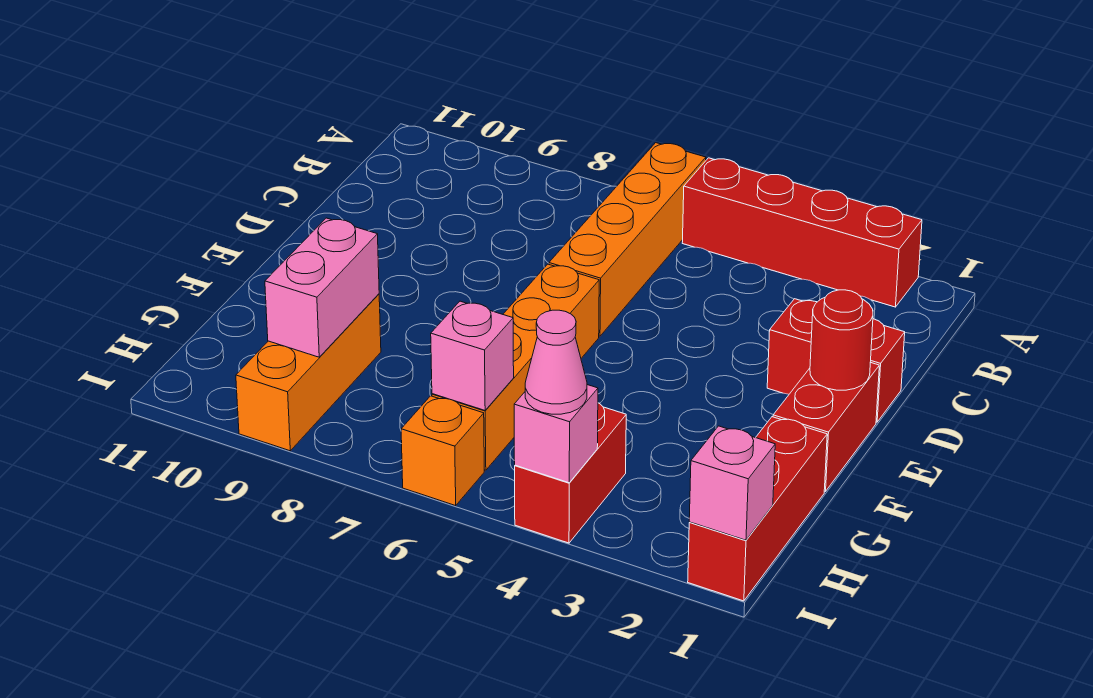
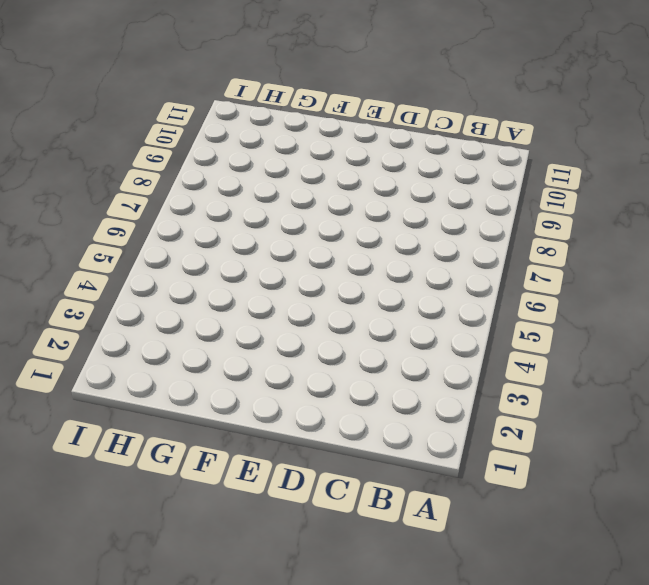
none -> red 1x4 brick [682,158,922,307]
none -> orange 1x4 brick [549,143,706,336]
none -> red 1x2 brick [767,299,905,422]

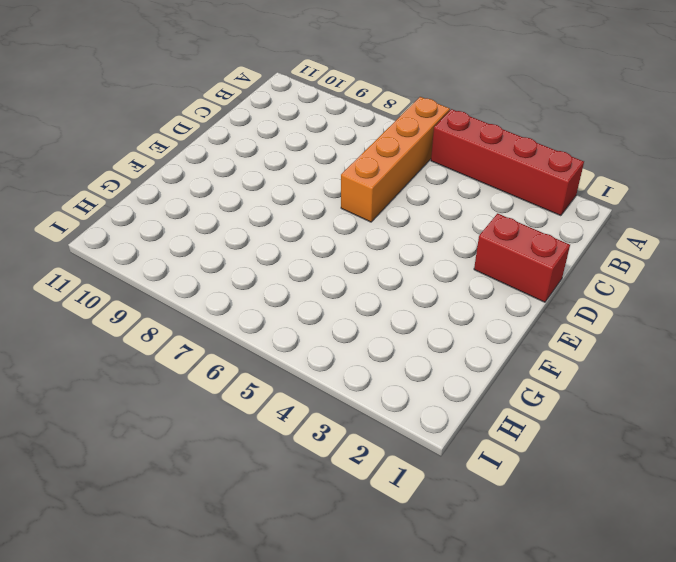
none -> red 1x2 brick [773,362,879,491]
none -> orange 1x4 brick [432,264,599,470]
none -> red 1x3 brick [688,417,827,601]

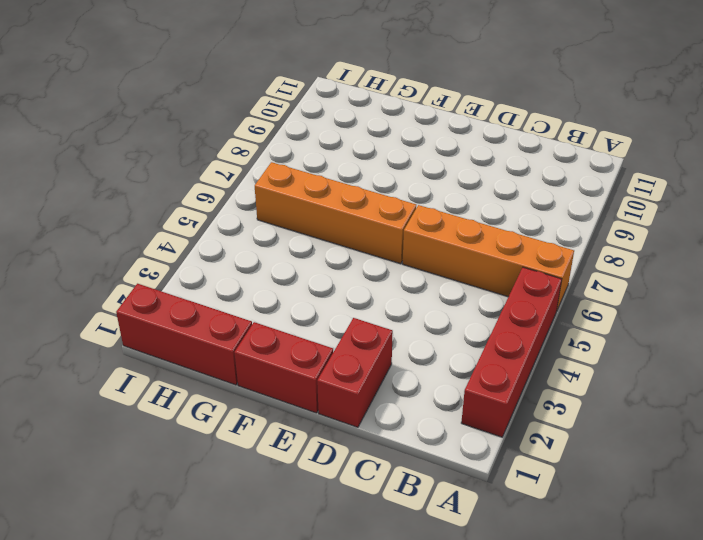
none -> orange 1x3 brick [236,294,381,451]
none -> red 1x2 brick [515,403,626,543]
none -> orange 1x1 brick [401,396,484,506]

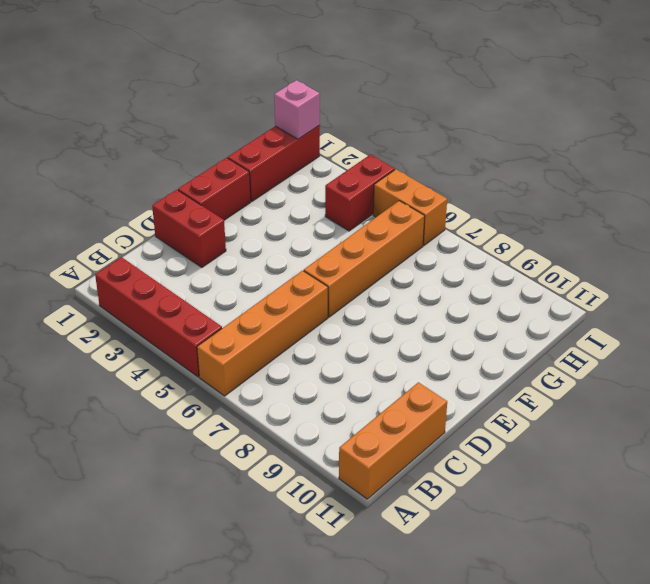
orange 1x3 brick [339,382,447,499] -> orange 1x3 brick moved to [236,294,381,451]
orange 1x2 brick [373,169,447,246] -> orange 1x1 brick [401,396,484,506]
none -> red 1x1 round brick [810,290,873,390]
none -> pink 1x2 brick [265,218,379,357]
none -> pink 1x1 brick [431,301,514,410]

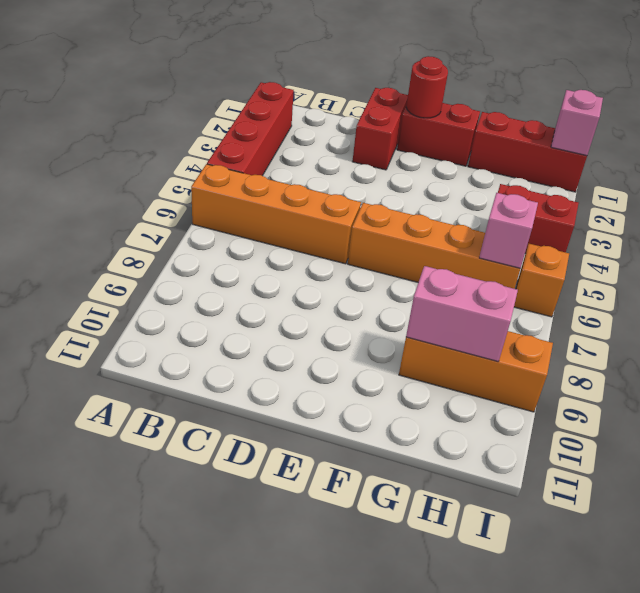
none -> pink 1x1 brick [514,385,598,483]
none -> pink 1x1 cone [525,310,587,414]

